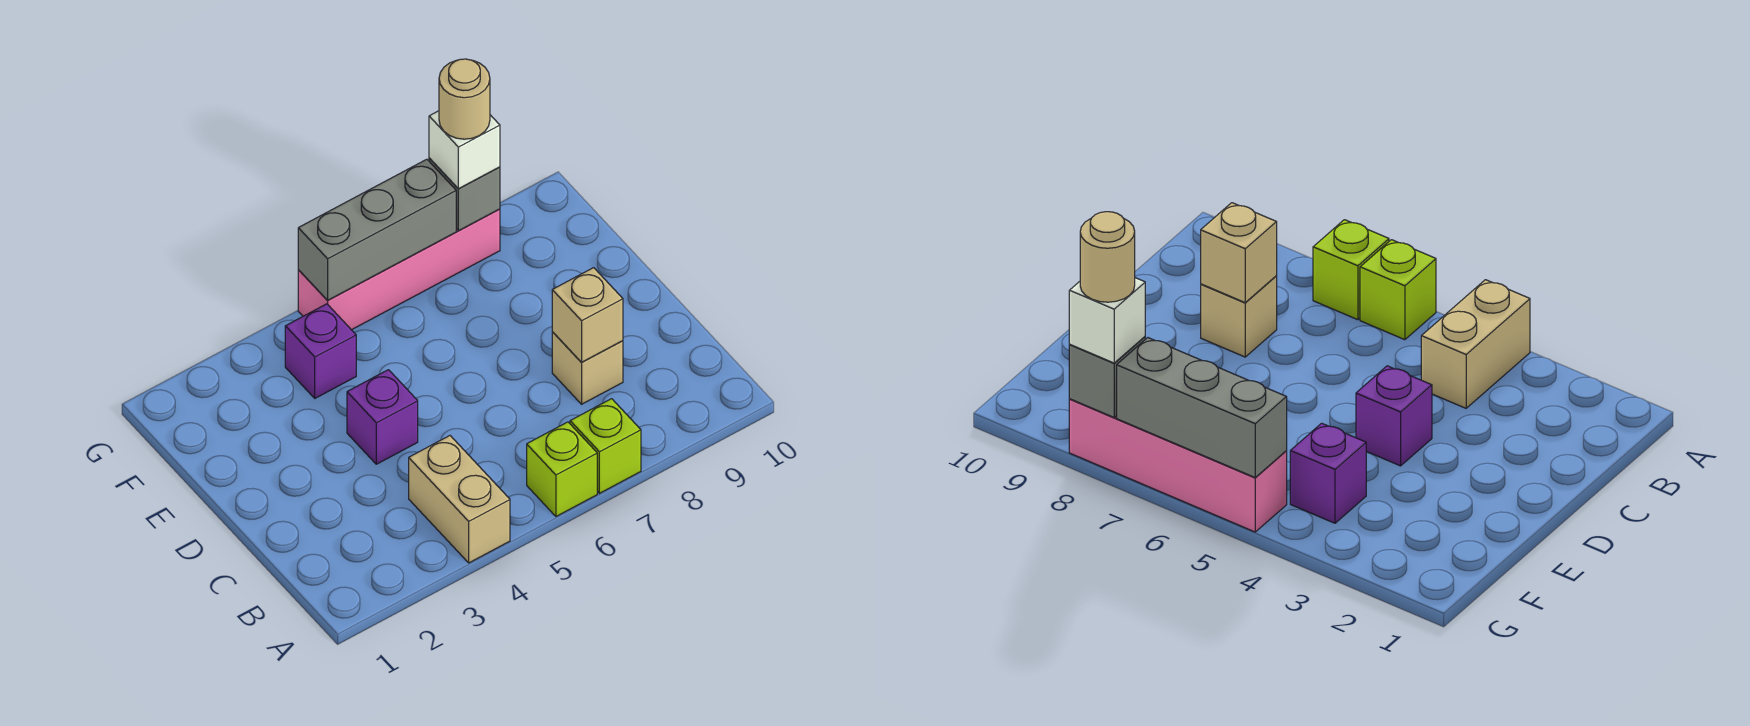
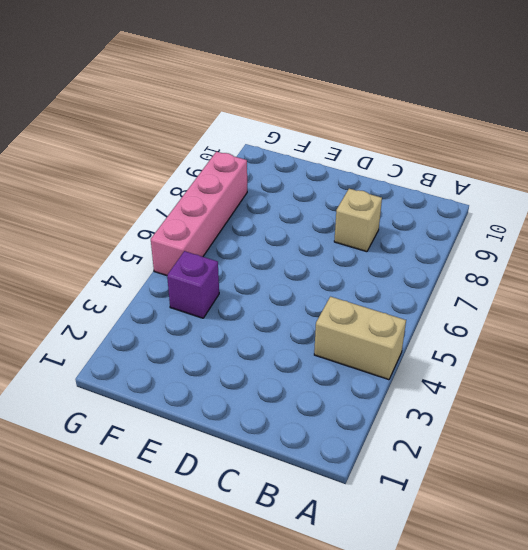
none -> lime 1x1 brick [527,422,597,516]
none -> lime 1x1 brick [570,399,641,493]
none -> purple 1x1 brick [347,370,418,464]

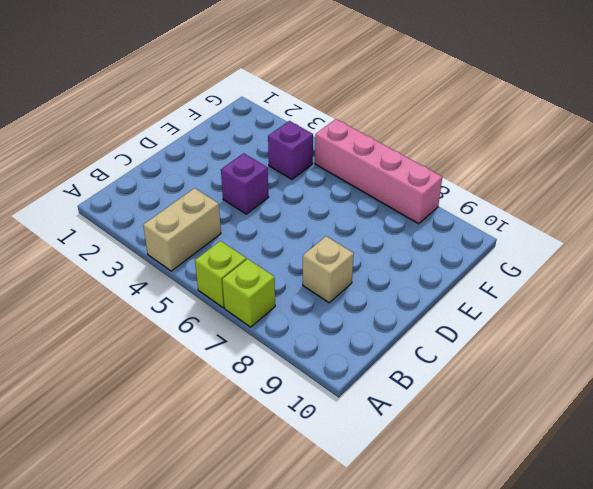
none -> tan 1x1 brick [552,268,623,362]
none -> grey 1x3 brick [298,159,456,300]
none -> grey 1x1 brick [429,158,500,231]

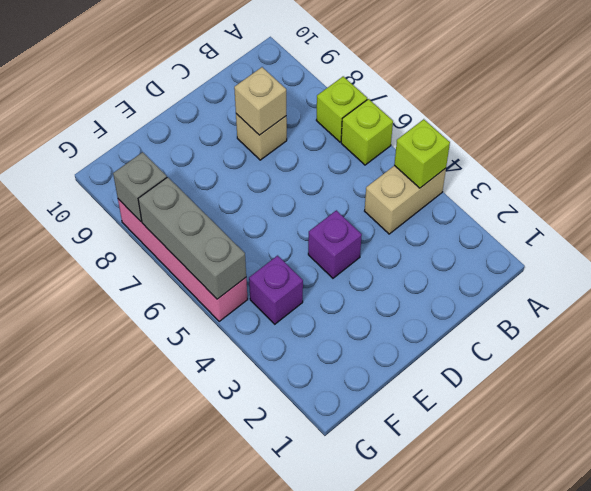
lime 1x1 brick [394,119,450,188] -> none
none -> white 1x1 brick [429,111,500,189]
none -> tan 1x1 round brick [439,59,490,139]

